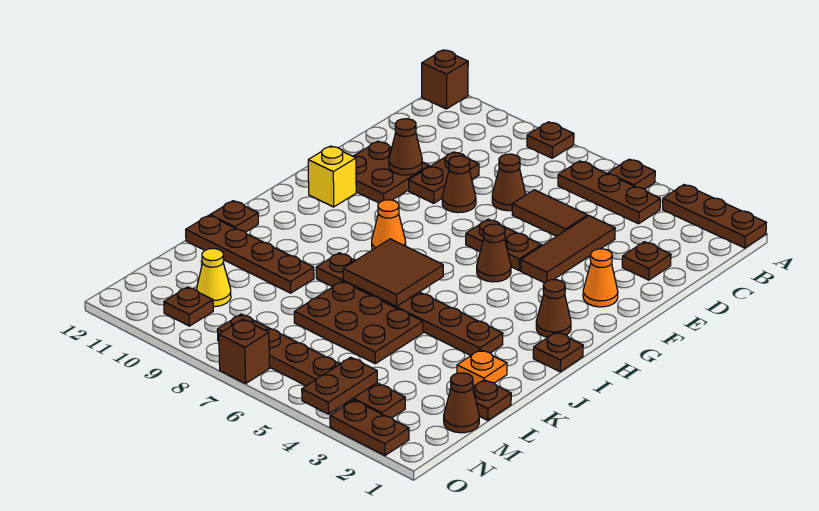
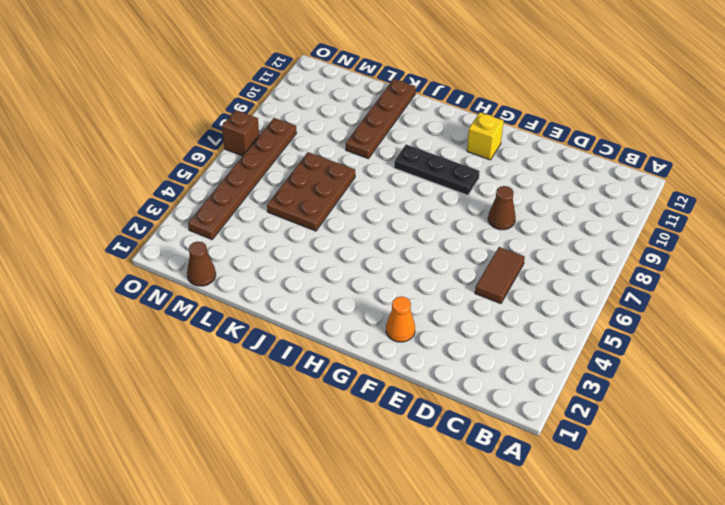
black 1x3 plate [394,144,480,195] -> none
none -> brown 1x3 plate [663,185,766,248]
none -> brown 1x1 plate [608,159,655,189]
none -> brown 1x1 plate [527,122,574,158]
none -> brown 1x1 brick [422,50,468,109]

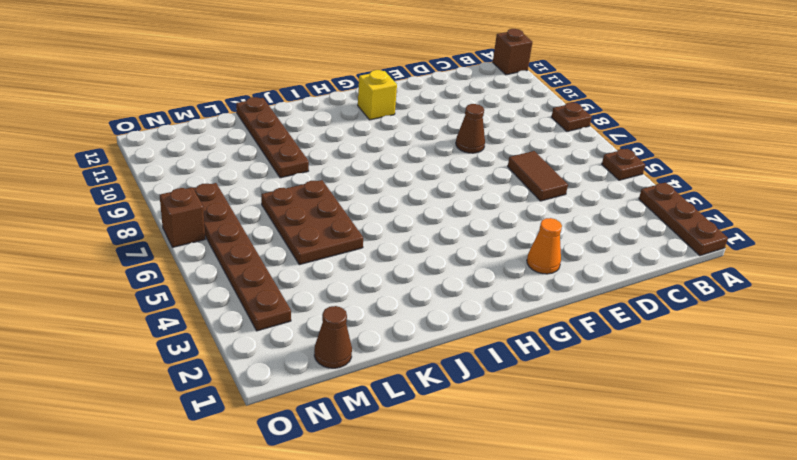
none -> brown 1x3 plate [558,161,660,224]
none -> brown 1x1 plate [622,242,671,280]
none -> brown 1x3 tile [520,216,615,283]
none -> brown 1x1 cone [492,154,526,211]

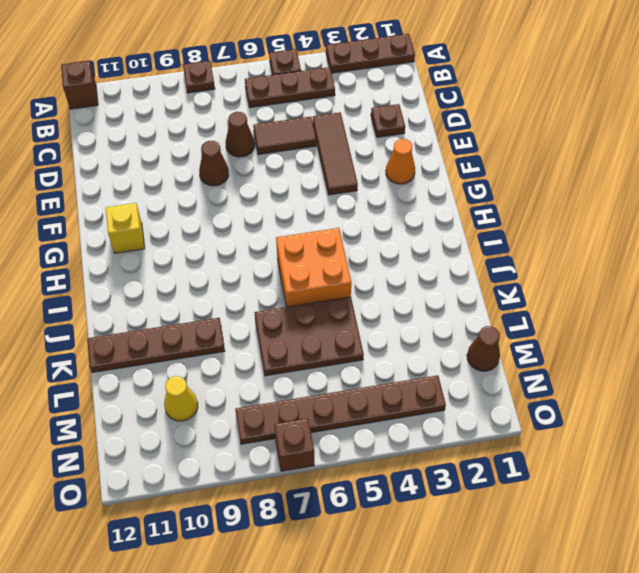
orange 2x2 brick [276,228,351,307] -> brown 1x6 plate [316,253,503,355]
none -> brown 1x2 plate [409,152,479,203]
none -> brown 2x2 plate [353,141,429,203]
none -> brown 1x2 plate [466,219,542,270]
none -> brown 1x1 cone [477,224,511,282]

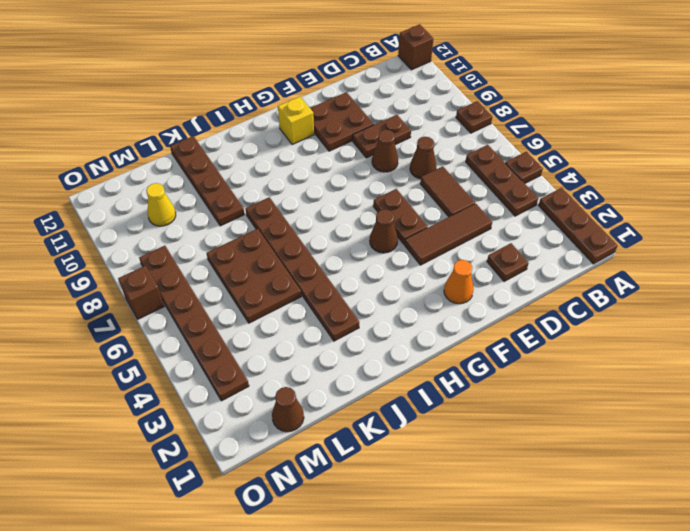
none -> brown 1x1 cone [536,280,571,337]
none -> orange 1x1 cone [372,200,406,250]
none -> brown 1x1 plate [533,332,583,372]
none -> brown 1x1 plate [210,201,258,232]

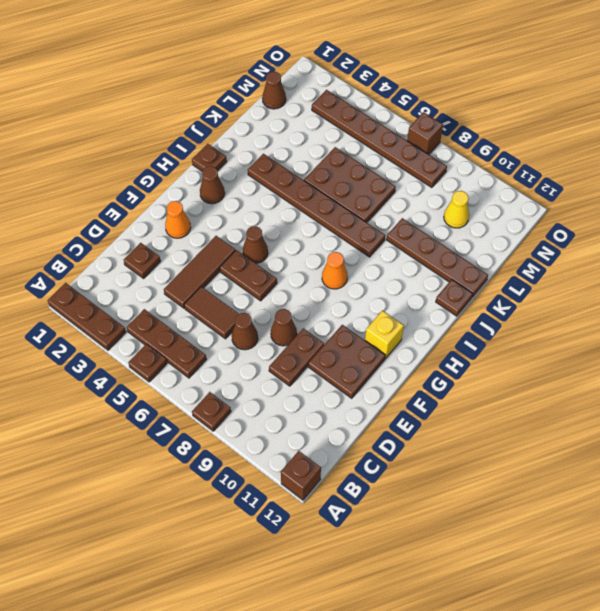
none -> orange 1x1 plate [457,350,507,386]
none -> brown 1x1 plate [473,380,511,420]
none -> brown 1x1 plate [164,287,213,326]
none -> brown 1x2 plate [330,400,409,455]

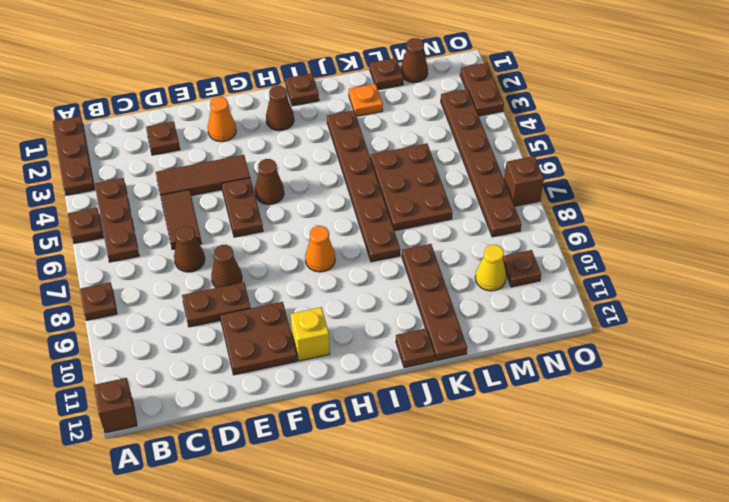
none -> brown 1x1 cone [389,119,422,175]
none -> brown 2x2 tile [343,239,443,306]
none -> brown 1x2 plate [302,357,377,414]

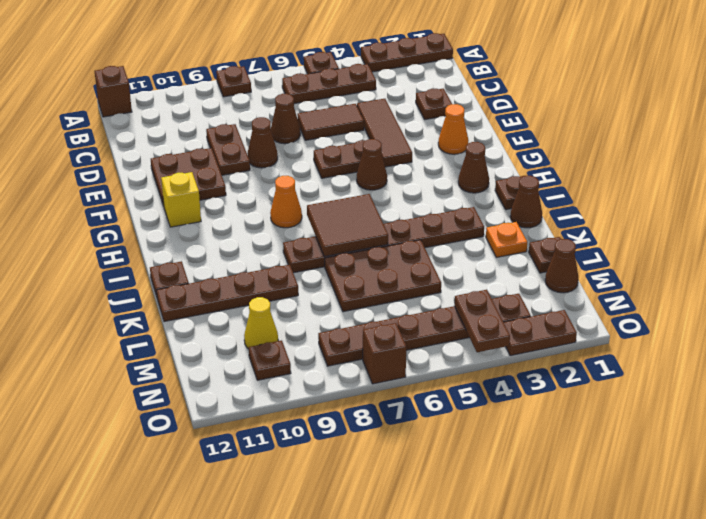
brown 1x1 cone [510,176,542,228] -> brown 1x1 cone moved to [389,119,422,175]

